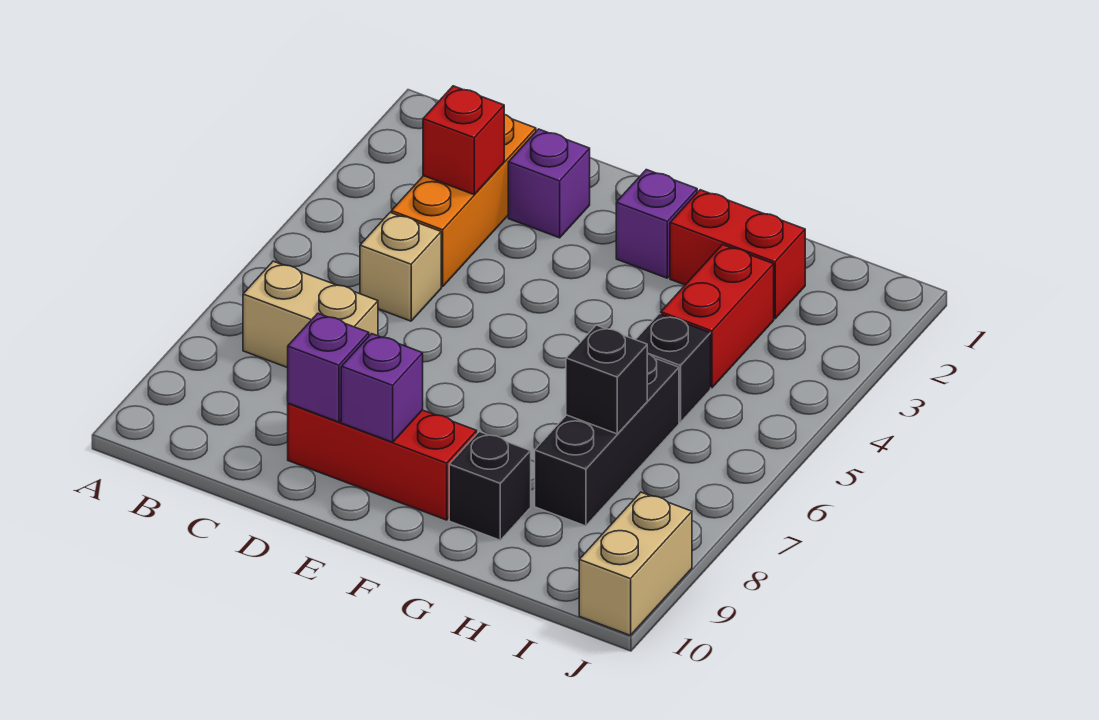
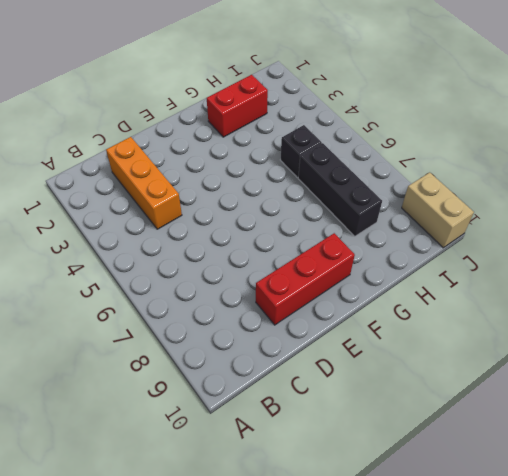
none -> tan 1x2 brick [243,261,378,368]
none -> tan 1x1 brick [360,213,441,321]
none -> purple 1x1 brick [508,129,590,238]

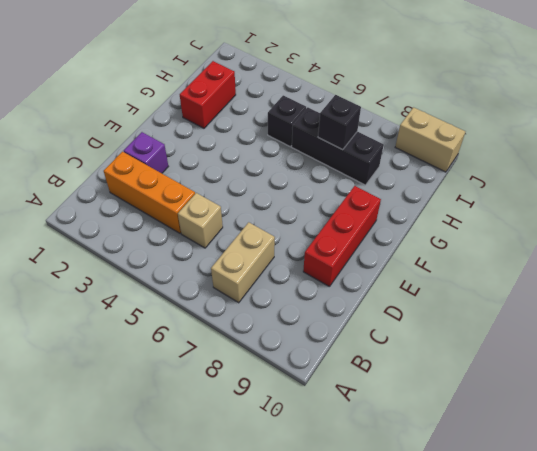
none -> purple 1x1 brick [616,170,697,278]
none -> black 1x1 brick [449,432,531,540]
none -> red 1x2 brick [661,245,774,388]

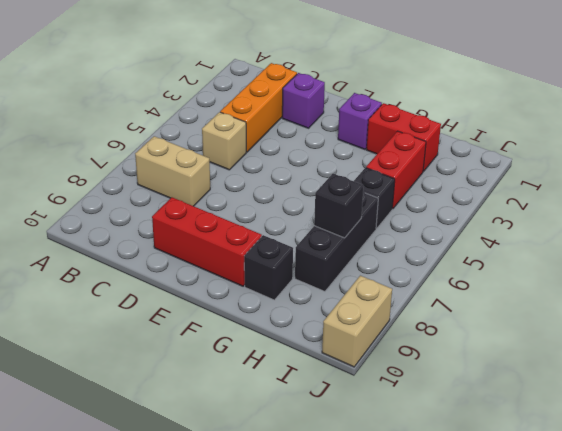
none -> red 1x1 brick [423,86,504,195]
none -> purple 1x1 brick [287,313,369,422]
none -> purple 1x1 brick [341,334,423,442]

